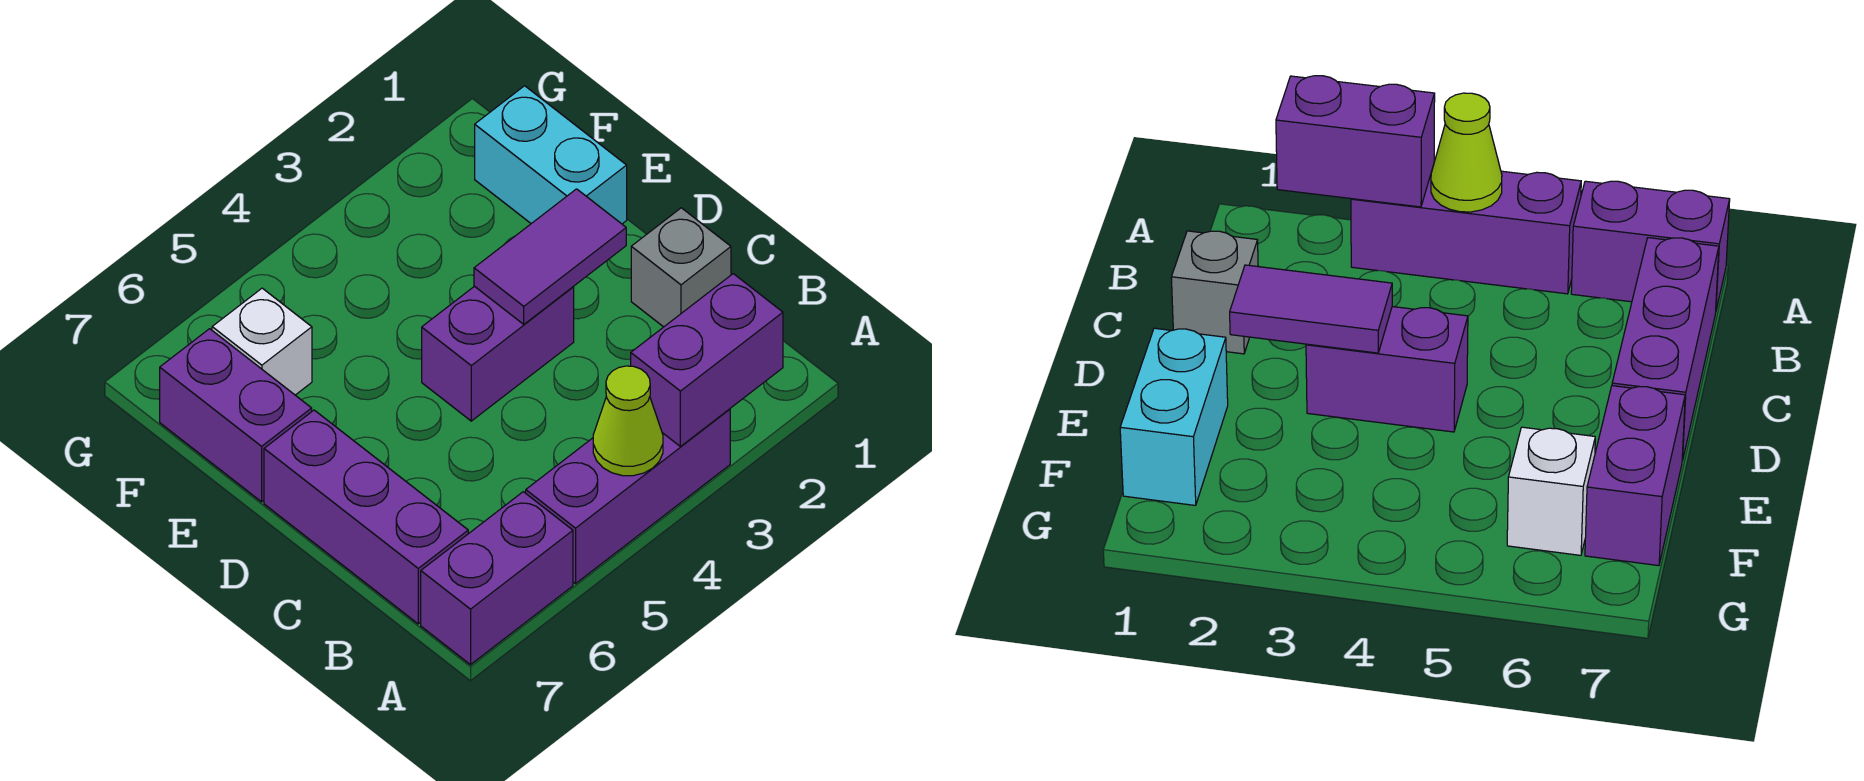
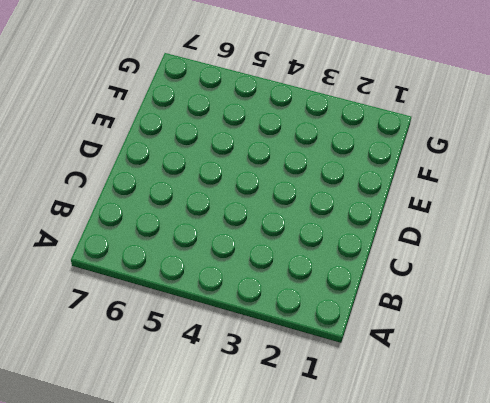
none -> purple 1x3 brick [526,409,730,584]
none -> purple 1x2 brick [421,492,573,665]

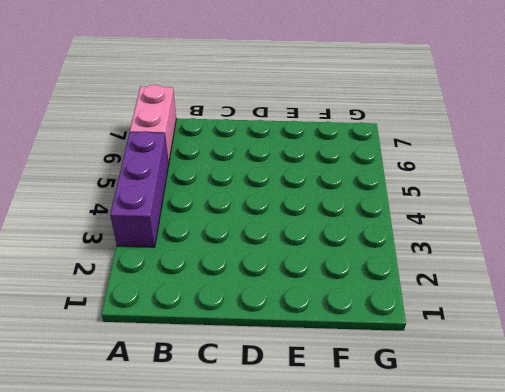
pink 1x2 brick [130,85,176,164] -> purple 1x2 brick [421,492,573,665]
none -> purple 1x3 brick [264,410,468,624]
none -> grey 1x1 brick [631,208,731,327]

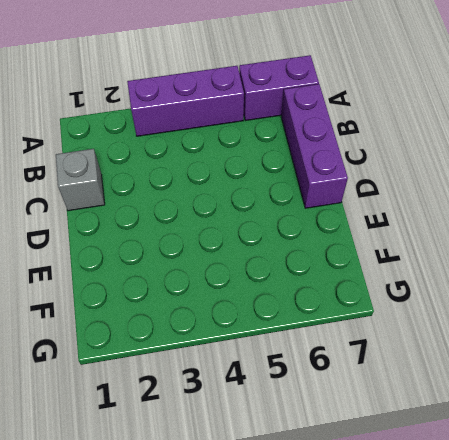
none -> purple 1x2 brick [422,286,574,421]
none -> cyan 1x2 brick [475,86,627,224]

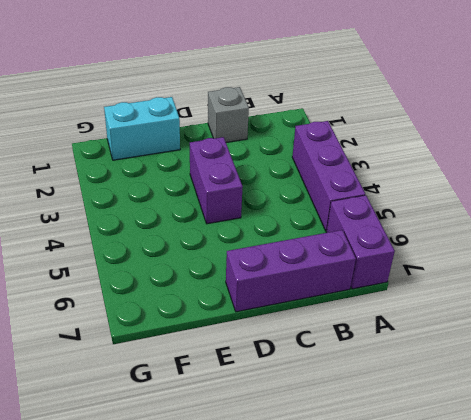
none -> purple 1x2 brick [160,329,312,502]
none -> white 1x1 brick [212,288,312,395]

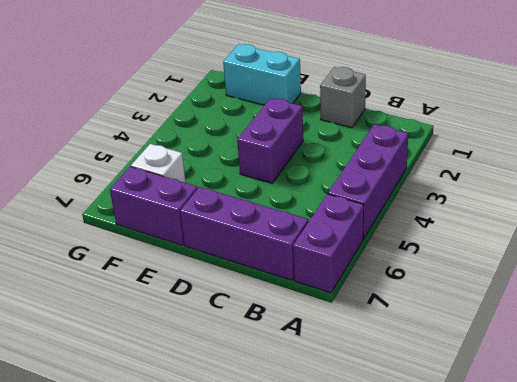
none -> purple 1x2 brick [631,274,783,447]
none -> lime 1x1 cone [593,366,663,476]

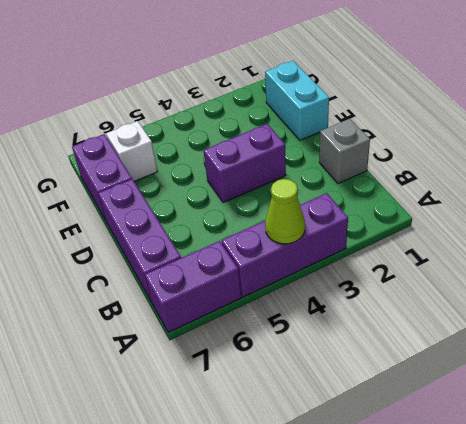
none -> purple 1x2 brick [631,274,783,447]
none -> purple 1x2 tile [474,189,626,324]

